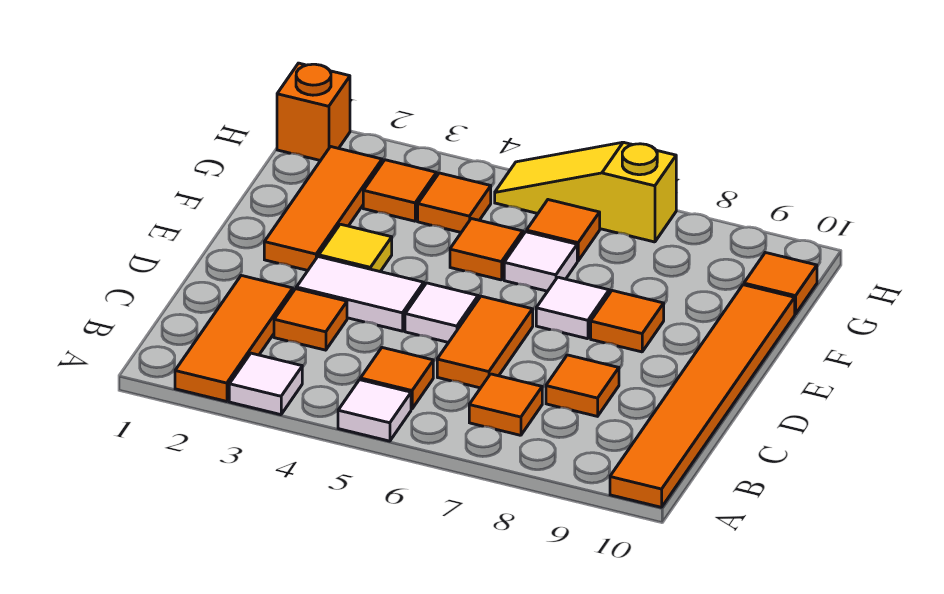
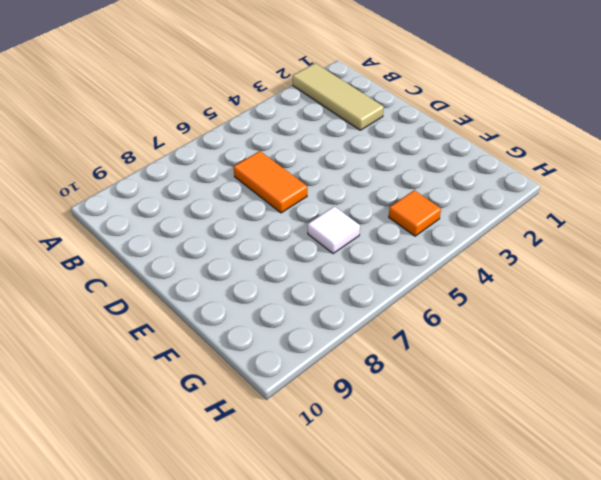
tan 1x3 tile [293,63,384,130] -> orange 1x3 tile [175,276,293,401]
none -> white 1x1 tile [229,353,302,415]
none -> white 1x1 tile [338,380,411,441]
none -> orange 1x6 tile [610,285,795,507]

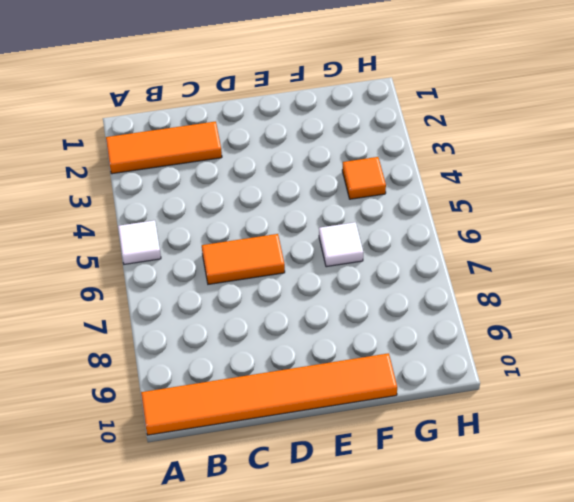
none -> white 1x1 tile [229,353,302,415]
none -> orange 1x1 tile [360,348,433,409]
none -> orange 1x1 tile [469,374,542,435]

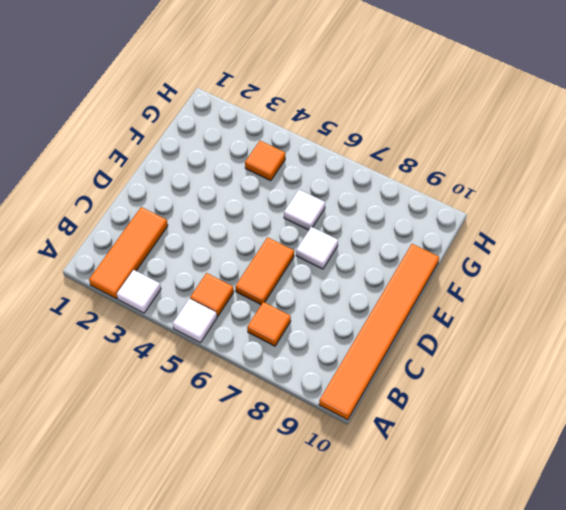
none -> orange 1x1 tile [274,289,347,350]
none -> orange 1x1 tile [546,355,619,416]
none -> white 1x2 tile [296,257,424,331]

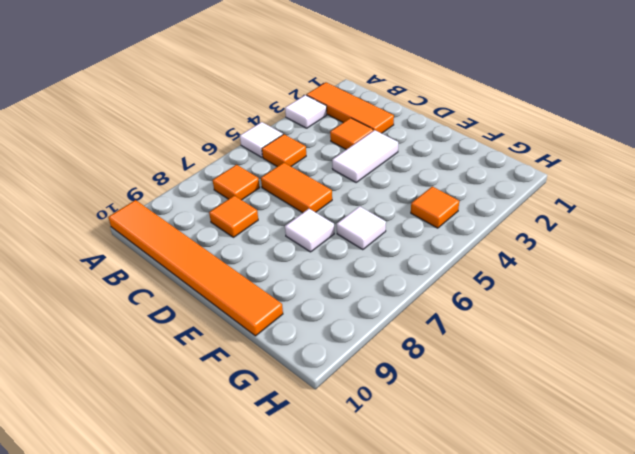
none -> white 1x1 tile [405,283,478,343]
none -> orange 1x3 tile [264,147,382,270]
none -> yellow 1x1 tile [319,224,392,271]

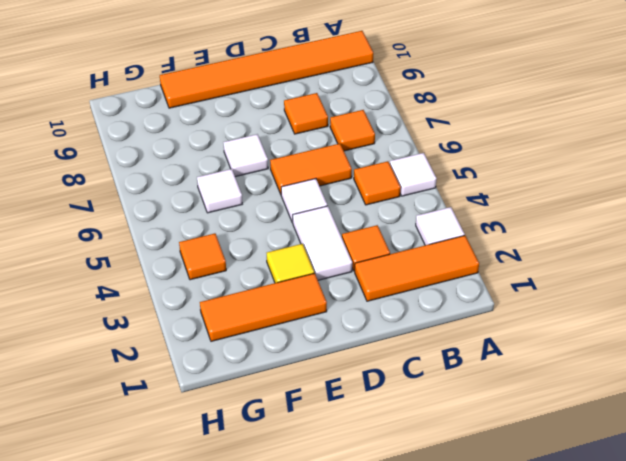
none -> orange 1x1 tile [591,291,664,352]
none -> orange 1x1 tile [450,219,523,280]
none -> orange 1x1 tile [363,160,436,221]

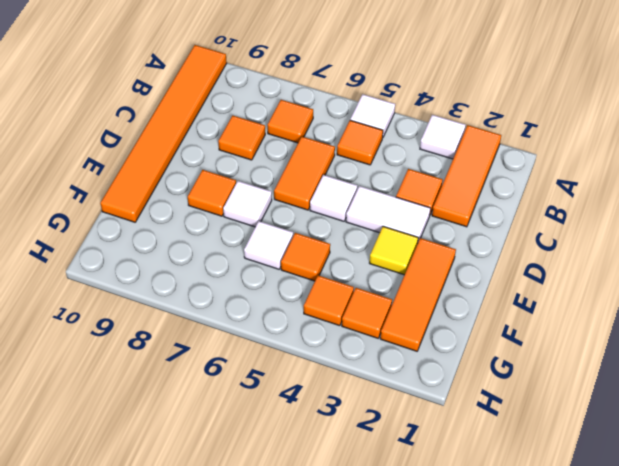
none -> orange 1x1 tile [527,200,600,261]
none -> orange 1x1 tile [744,253,817,314]
none -> orange 1x1 brick [277,63,350,161]

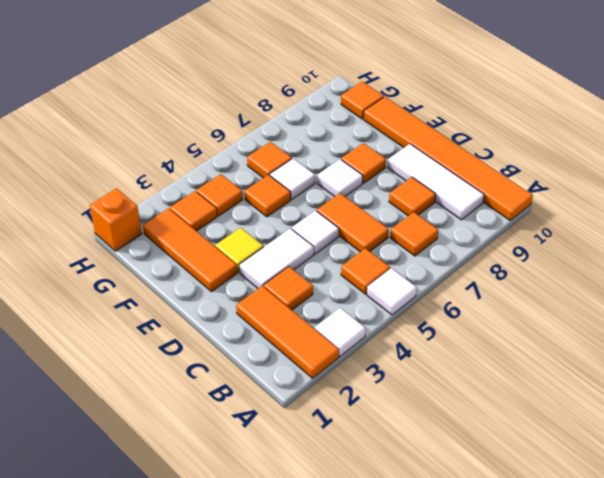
white 1x3 tile [388,144,484,220] -> none
none -> yellow 1x3 slope [495,142,676,242]

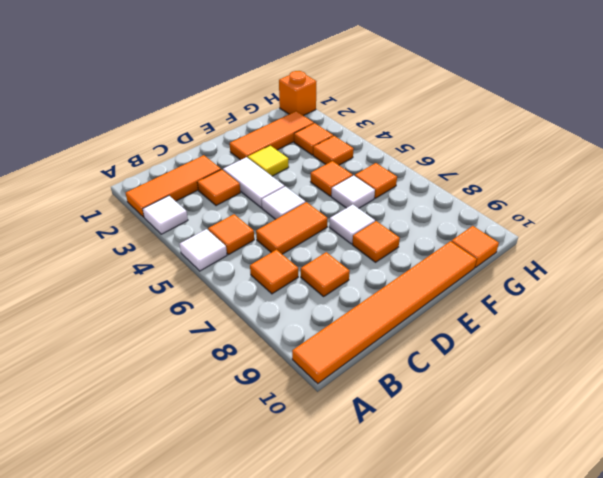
none -> yellow 1x3 slope [495,142,676,242]

